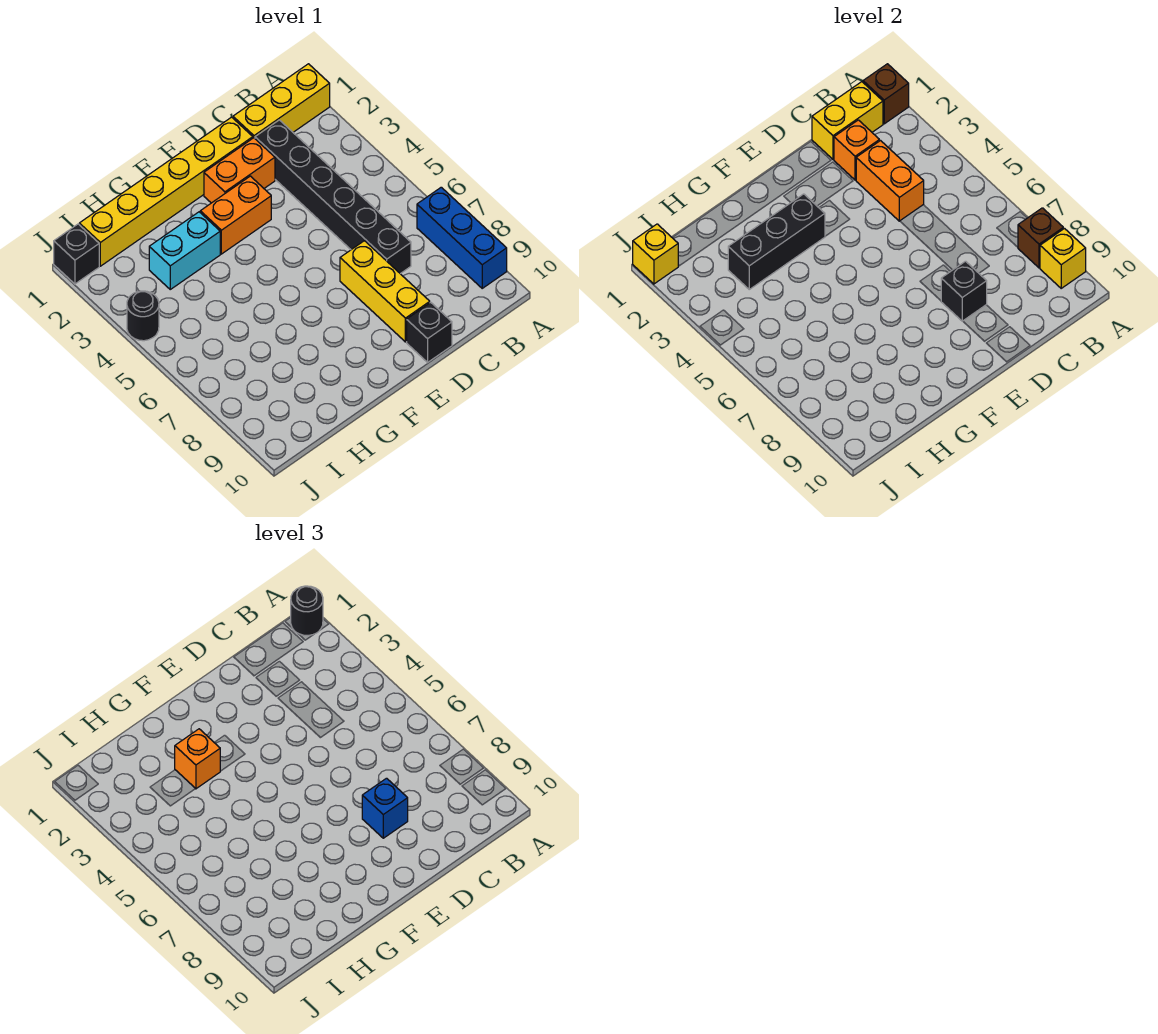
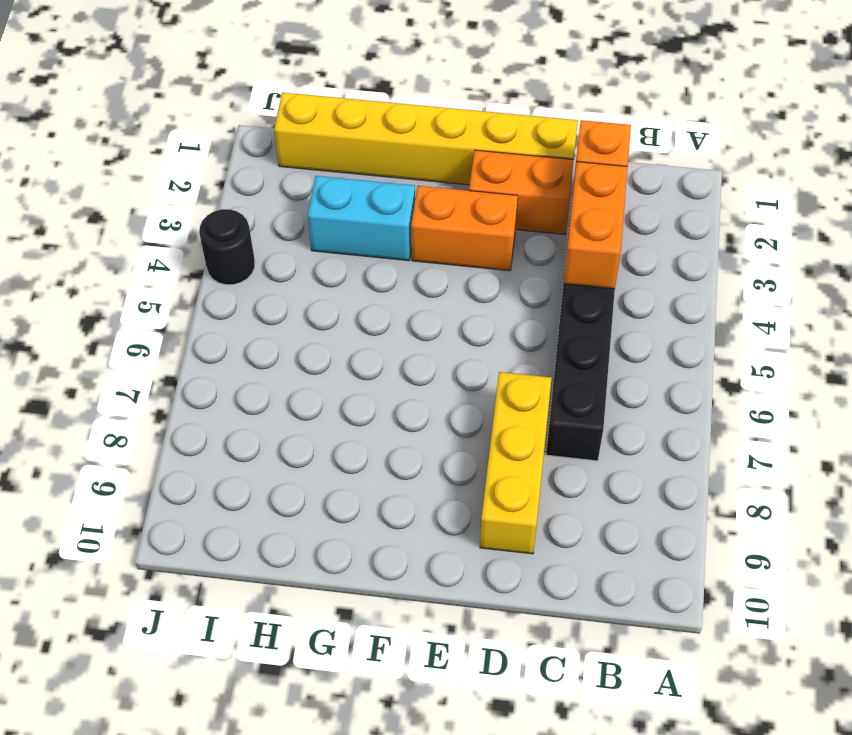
none -> yellow 1x3 brick [233,64,330,138]
none -> blue 1x3 brick [417,187,507,288]
none -> black 1x1 brick [407,303,452,362]

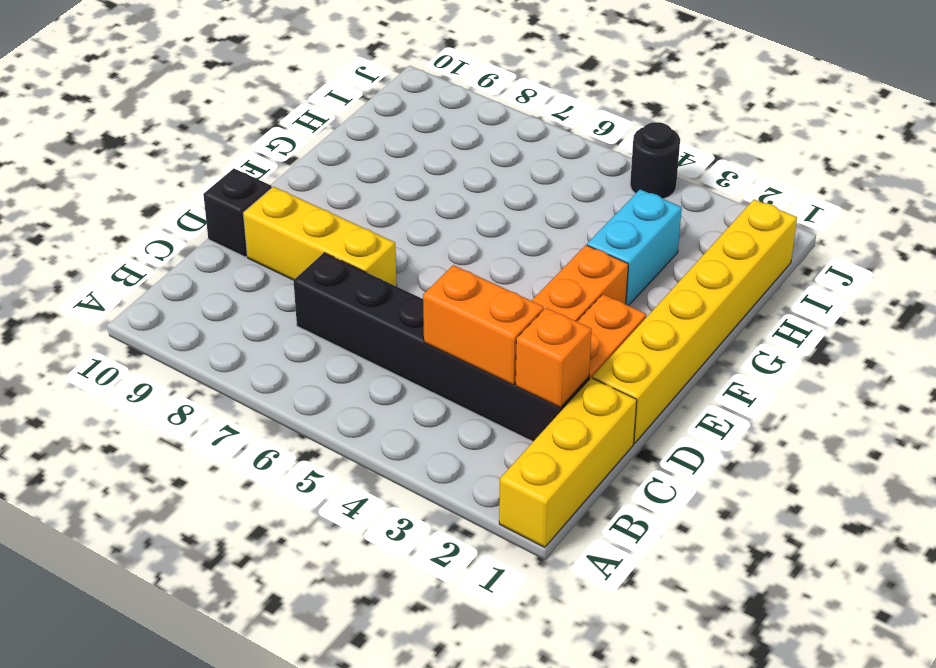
none -> blue 1x3 brick [417,187,507,288]
none -> black 1x1 brick [54,224,99,284]
none -> brown 1x1 brick [863,64,909,124]

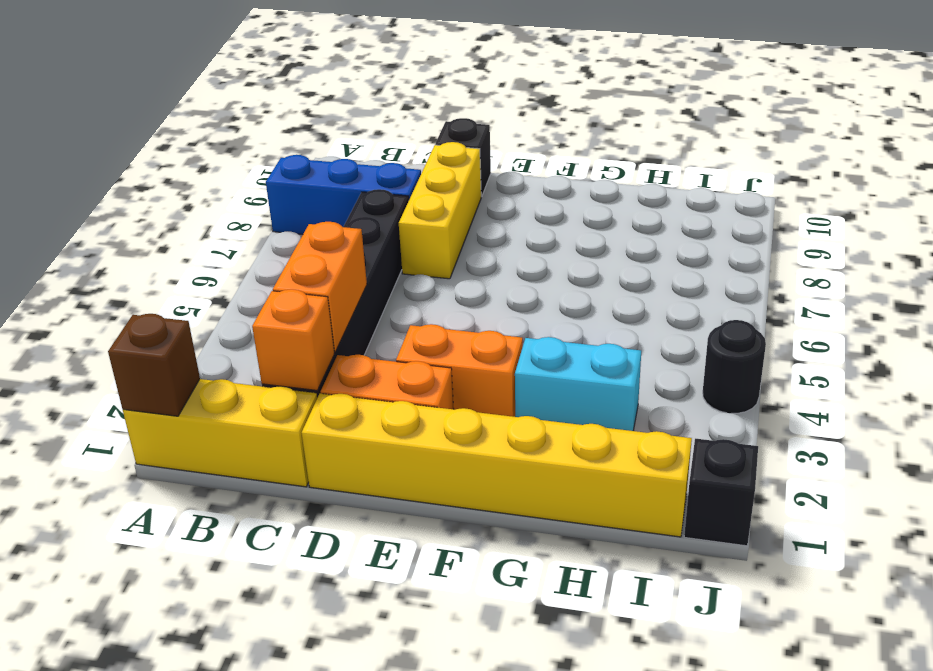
blue 1x3 brick [266,155,421,234] -> blue 1x3 brick turned to [417,187,507,288]
none -> brown 1x1 brick [1018,208,1063,268]
none -> yellow 1x1 brick [1040,229,1086,288]
none -> yellow 1x2 brick [812,82,883,159]

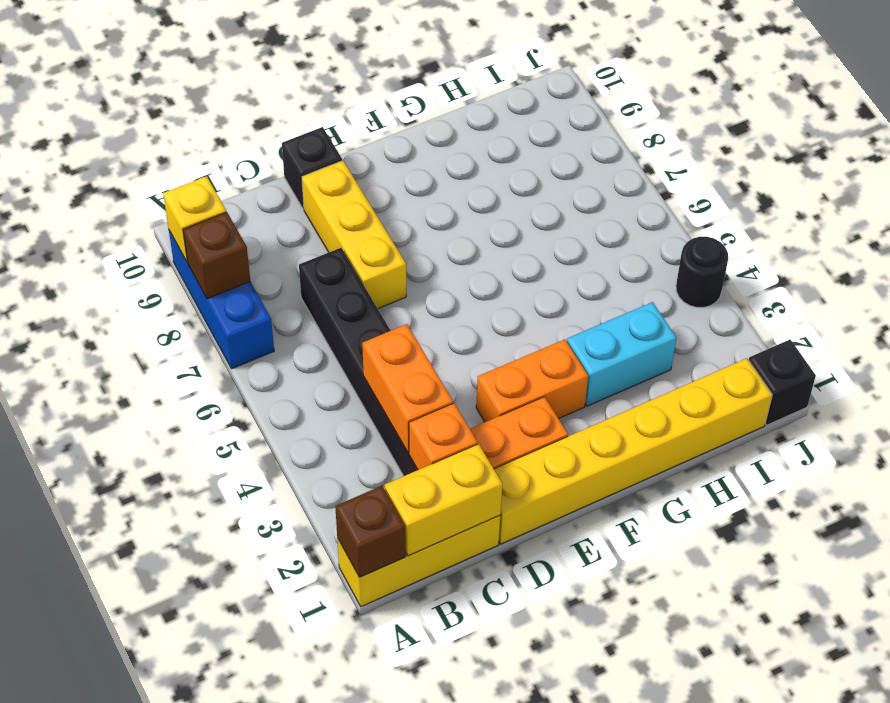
none -> black 1x1 brick [941,261,987,321]
none -> black 1x3 brick [728,194,825,289]
none -> yellow 1x1 brick [633,224,678,284]

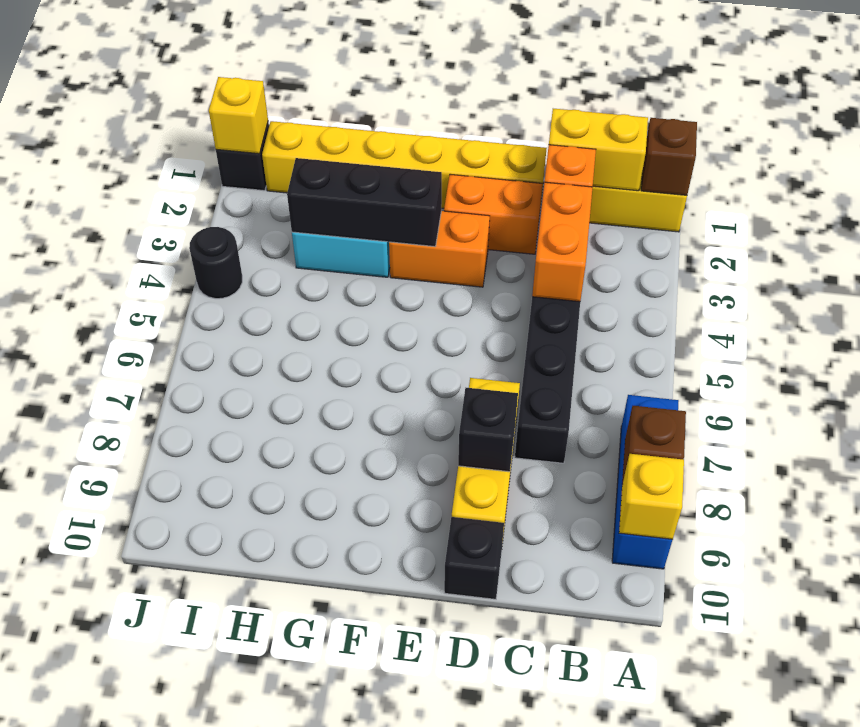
none -> black 1x1 round brick [291,586,323,635]
none -> blue 1x1 brick [362,778,408,838]
none -> orange 1x1 brick [175,729,220,789]

